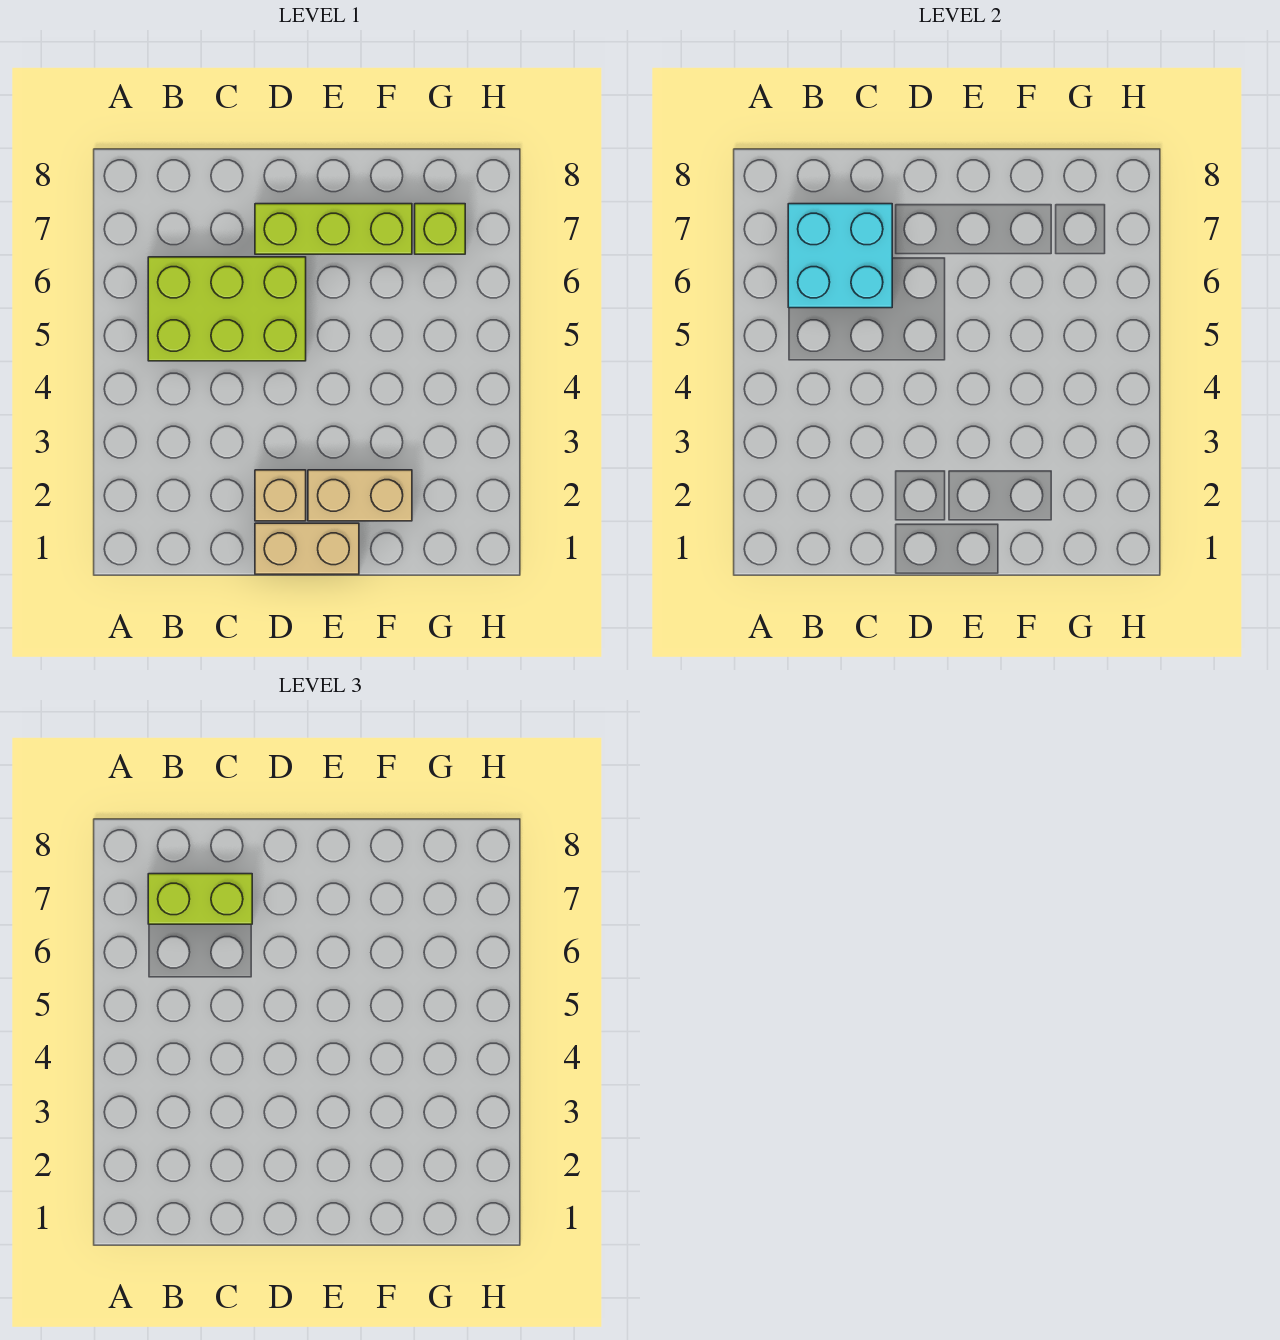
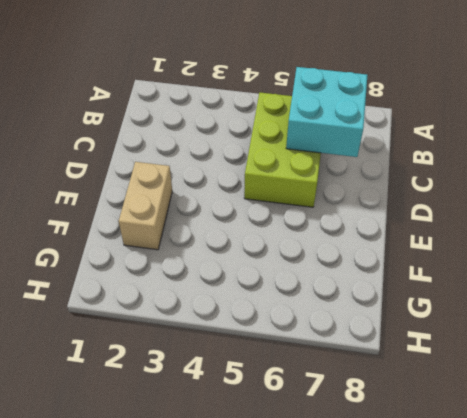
none -> tan 1x2 brick [255,523,359,574]
none -> tan 1x1 brick [255,470,306,521]

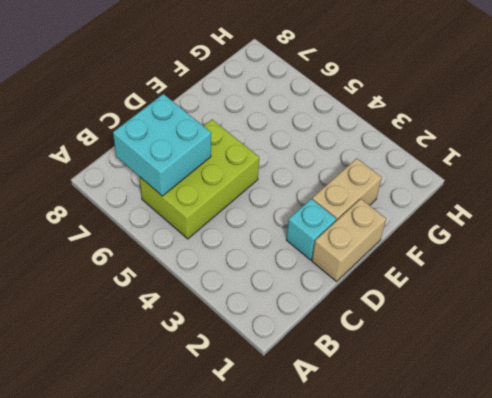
cyan 1x1 brick [286,199,336,260] -> tan 1x1 brick [255,470,306,521]
none -> lime 1x3 brick [255,204,412,254]
none -> lime 1x1 brick [415,204,465,254]

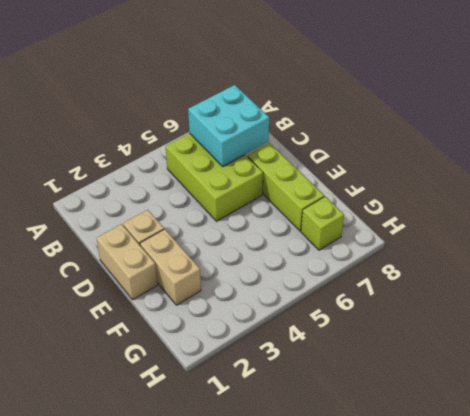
none -> lime 1x2 brick [148,874,252,924]

